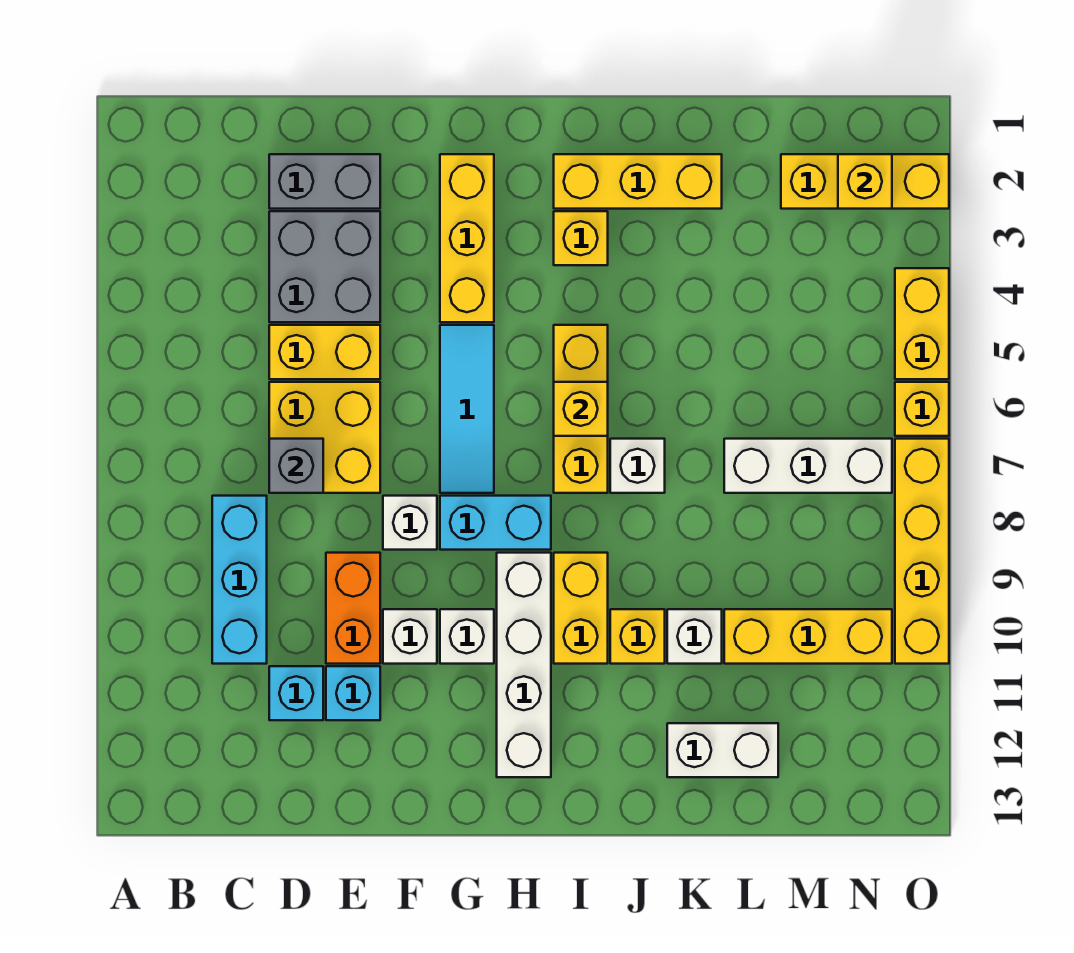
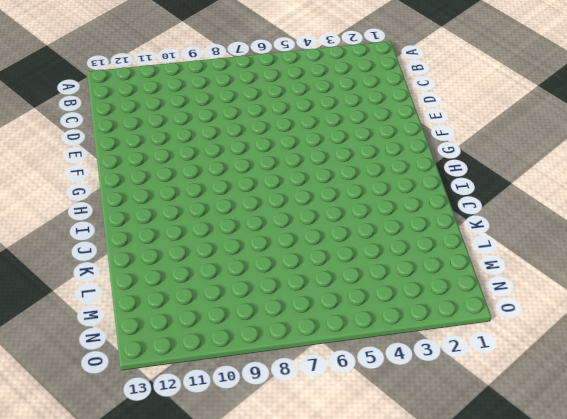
none -> cyan 1x3 brick [212,496,267,664]
none -> grey 1x2 brick [269,154,380,209]
none -> grey 2x2 brick [269,211,380,322]
none -> yellow 1x2 brick [269,325,380,379]

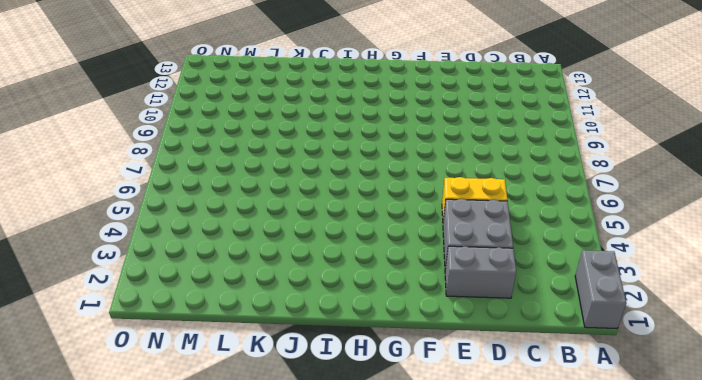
grey 1x2 brick [575,250,626,328] -> none
none -> cyan 1x3 brick [212,496,267,664]
none -> yellow 2x2 brick [269,382,380,493]
none -> cyan 1x1 brick [269,666,323,720]
none -> orange 1x2 brick [326,553,380,664]

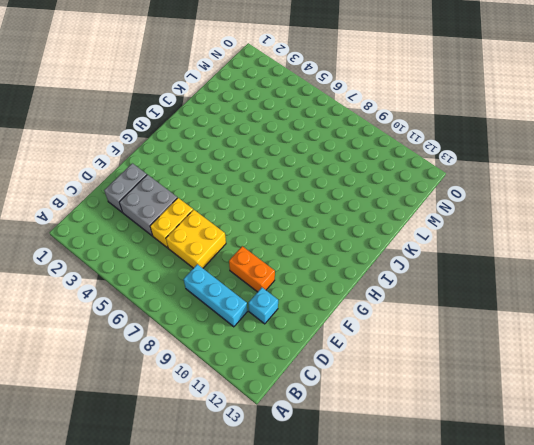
none -> cyan 1x1 brick [326,666,380,720]
none -> white 1x1 brick [383,496,437,550]
none -> white 1x1 brick [383,609,437,664]
none -> yellow 1x3 brick [440,154,494,322]

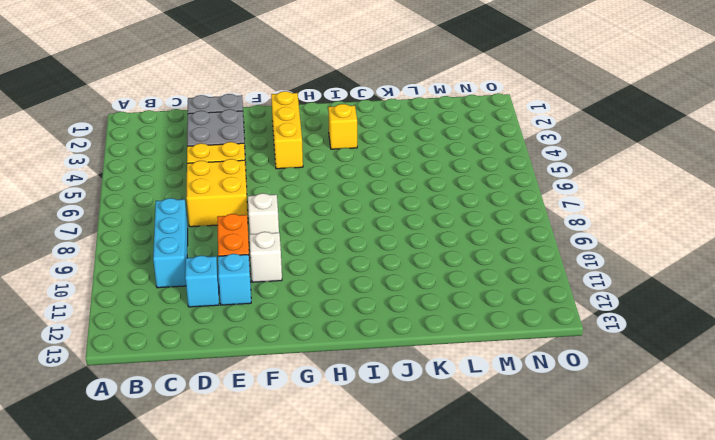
none -> cyan 1x3 tile [440,325,494,493]
none -> cyan 1x2 brick [440,496,551,550]
none -> white 1x1 brick [440,609,494,664]
none -> white 1x4 brick [497,553,551,777]

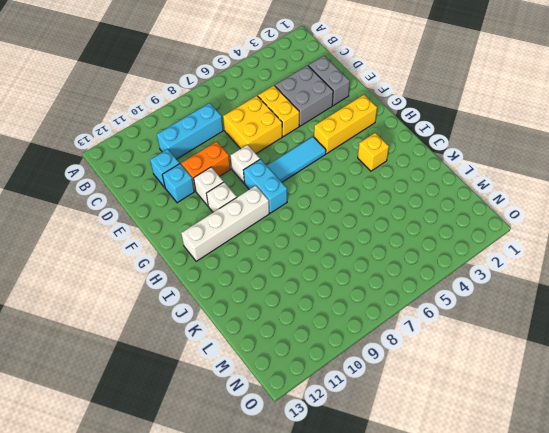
none -> yellow 1x3 brick [554,154,722,209]
none -> yellow 1x3 brick [554,325,608,493]
none -> yellow 1x2 brick [554,553,608,664]
none -> white 1x1 brick [610,439,665,493]

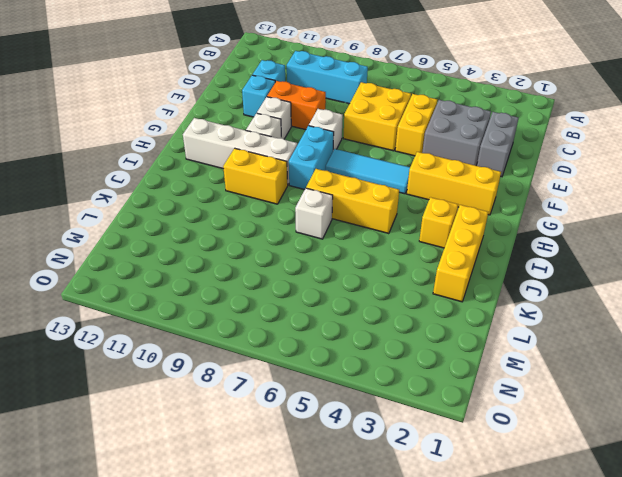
none -> yellow 1x1 brick [610,609,665,664]
none -> white 1x1 brick [667,609,722,664]
none -> white 1x2 brick [667,723,778,777]
none -> white 1x3 brick [724,439,892,493]

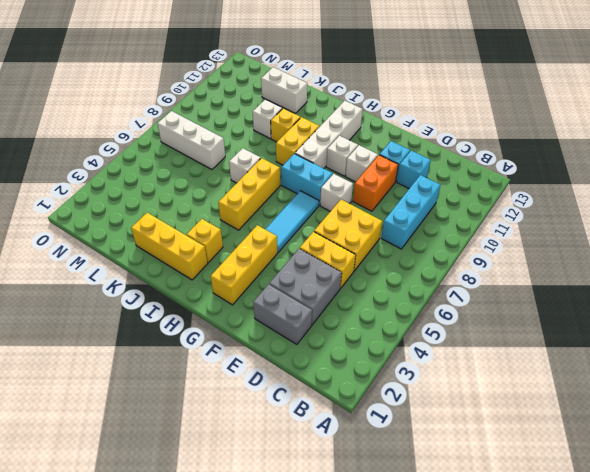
none -> yellow 1x3 brick [724,609,892,664]
none -> yellow 1x3 brick [781,154,949,209]
none -> yellow 1x2 brick [895,268,949,379]
none -> yellow 1x1 brick [895,382,949,436]

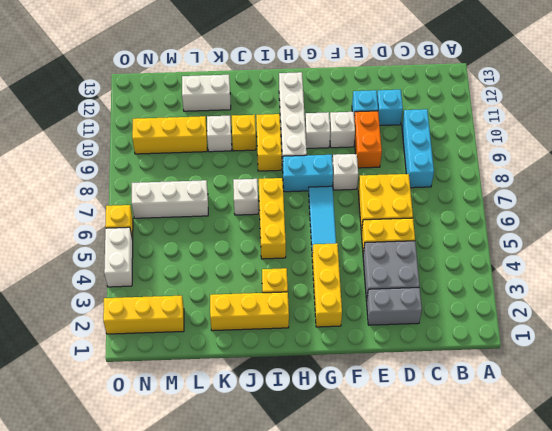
white 1x2 brick [104,227,133,287] -> yellow 1x2 brick [895,268,949,379]
none -> yellow 1x4 brick [895,439,949,664]
none -> grey 1x1 brick [269,439,323,493]
none -> yellow 1x1 brick [554,382,608,436]
none -> yellow 1x1 brick [838,154,892,209]

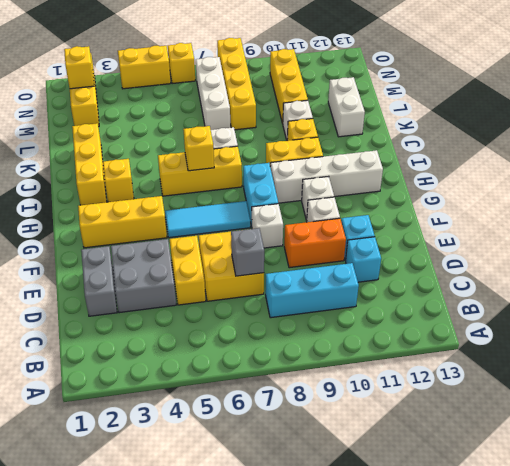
yellow 1x4 brick [217,38,256,130] -> yellow 1x4 brick turned to [895,439,949,664]

